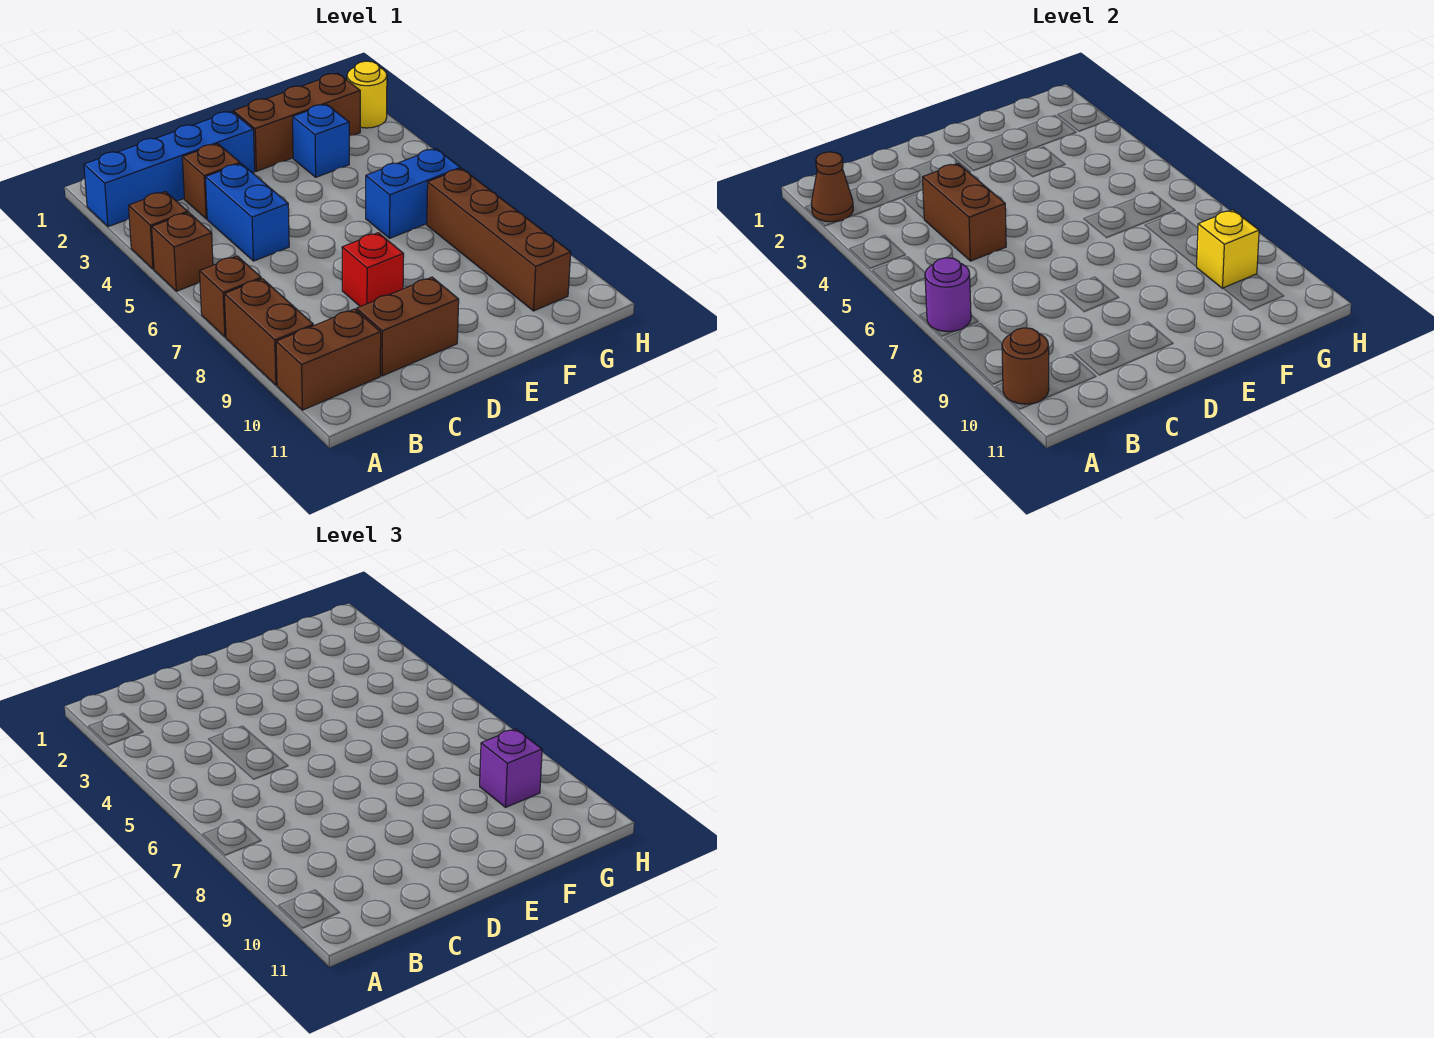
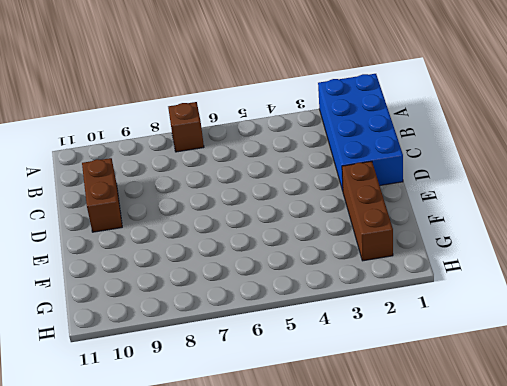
blue 2x4 brick [318,74,403,191] -> blue 1x4 brick [84,111,255,227]
none -> brown 1x1 brick [129,192,188,269]
none -> brown 1x1 brick [152,213,213,291]
none -> brown 1x2 brick [224,279,313,385]

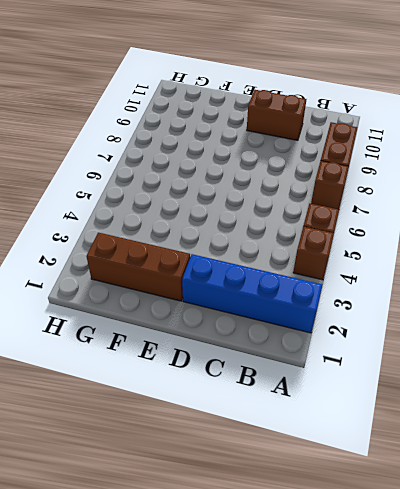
none -> brown 1x2 brick [276,309,381,410]
none -> brown 1x1 brick [182,144,240,219]
none -> blue 1x2 brick [205,164,289,261]

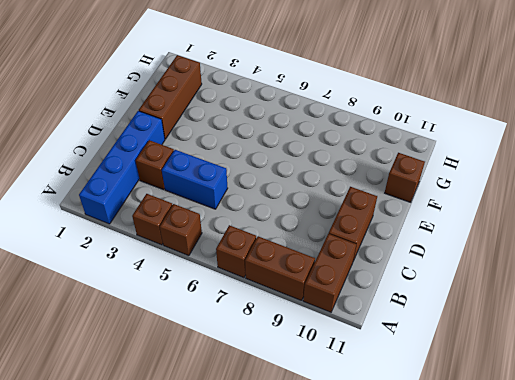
brown 1x1 brick [385,153,425,202] -> none
none -> red 1x1 brick [342,233,404,307]
none -> blue 1x1 brick [293,104,349,177]
none -> blue 1x2 brick [366,149,461,238]

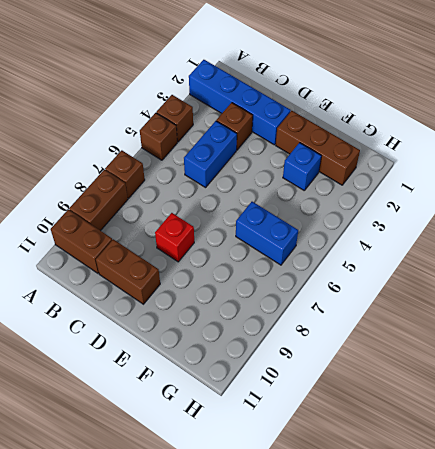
none -> brown 1x4 brick [427,169,571,311]
none -> yellow 1x1 round brick [347,61,387,128]
none -> brown 1x1 cone [811,152,853,222]

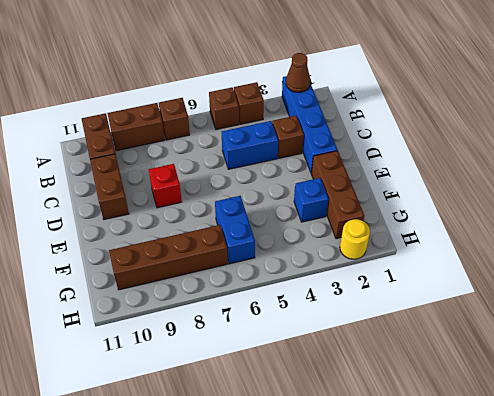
none -> purple 1x1 round brick [925,258,971,332]
none -> brown 1x1 round brick [1002,328,1049,404]
none -> brown 1x2 brick [922,164,1006,261]

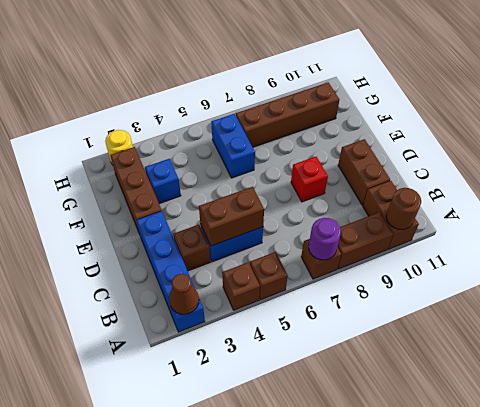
none -> yellow 1x1 brick [1197,210,1259,288]
none -> purple 1x1 brick [480,729,542,807]

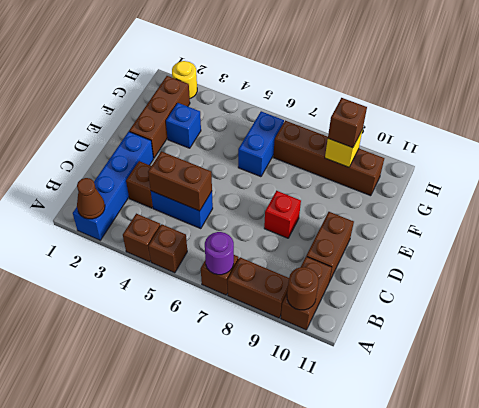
brown 1x1 brick [328,98,367,148] -> purple 1x1 brick [480,729,542,807]

